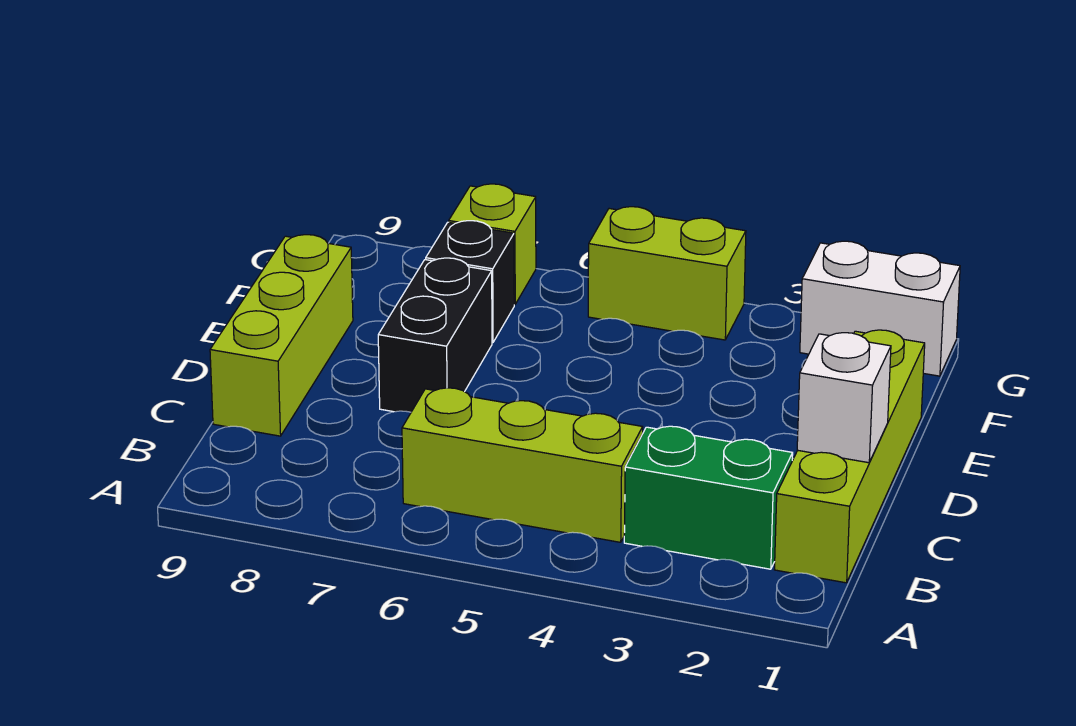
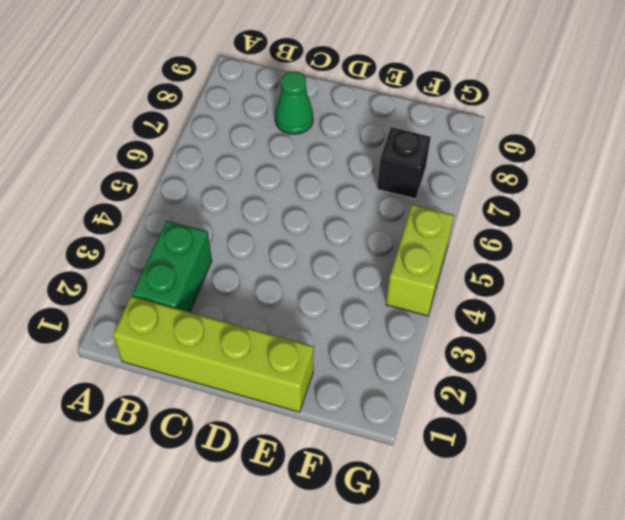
green 1x1 cone [275,72,313,134] -> none
none -> lime 1x3 brick [402,388,643,542]
none -> lime 1x3 brick [210,235,353,436]

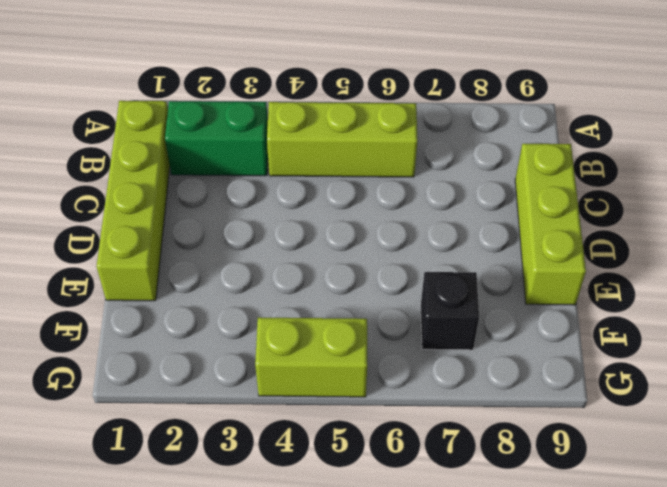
none -> black 1x2 brick [378,258,492,412]
none -> white 1x2 brick [800,241,960,376]

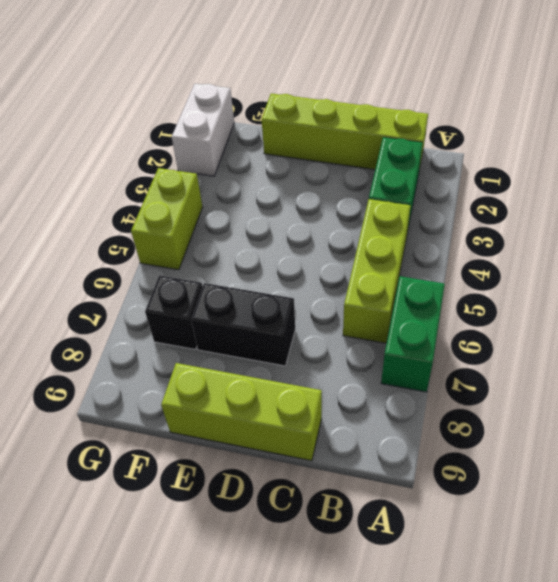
green 1x2 brick [381,276,445,392] -> none
none -> lime 1x1 brick [449,184,536,305]
none -> white 1x1 brick [797,333,891,463]

